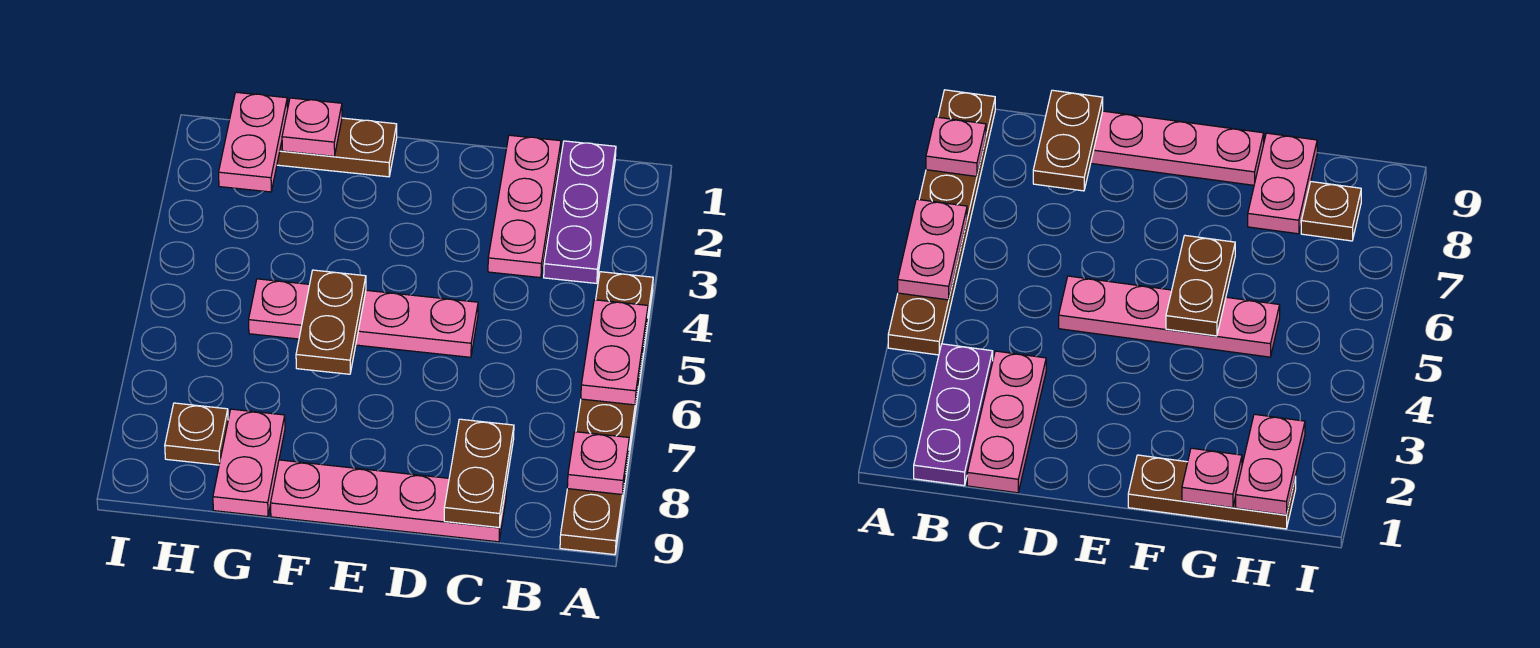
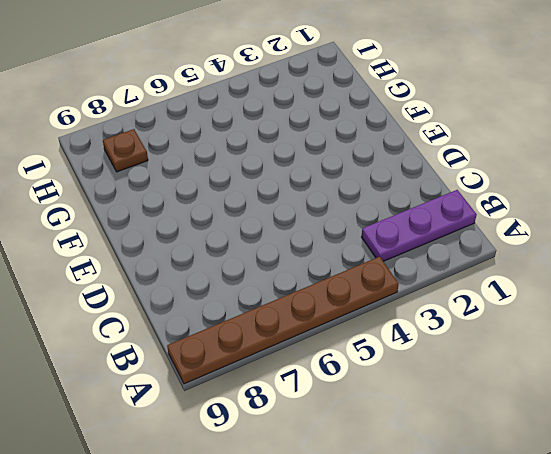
none -> pink 1x3 plate [488,135,561,278]
none -> pink 1x4 plate [271,460,506,542]
none -> pink 1x4 plate [249,279,478,357]

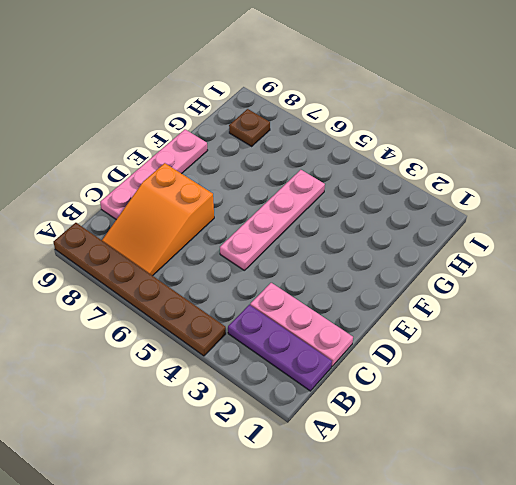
orange 2x3 slope [102,163,214,276] -> none
none -> brown 1x3 plate [277,118,397,177]
none -> pink 1x2 plate [213,409,285,517]
none -> pink 1x2 plate [581,300,648,405]

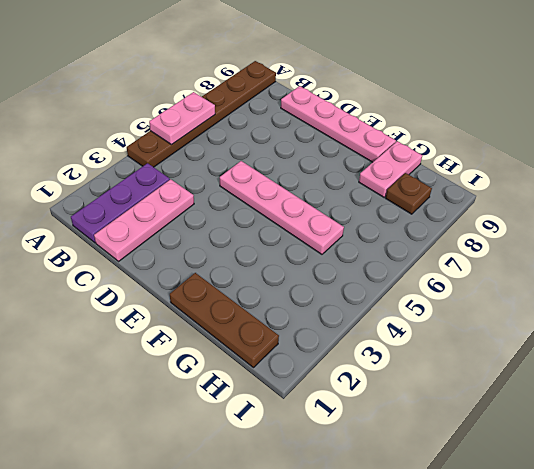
none -> pink 1x1 plate [567,432,629,495]
none -> brown 1x2 plate [444,419,514,528]
none -> brown 1x2 plate [296,270,366,374]

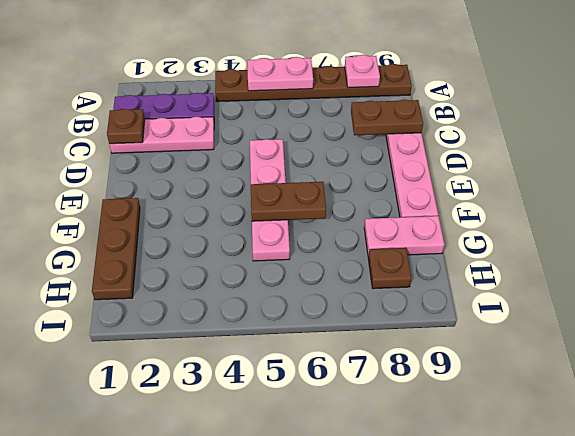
brown 1x1 plate [107,109,145,144] -> none
none -> pink 1x1 plate [282,98,342,156]
none -> pink 1x2 plate [219,92,288,192]

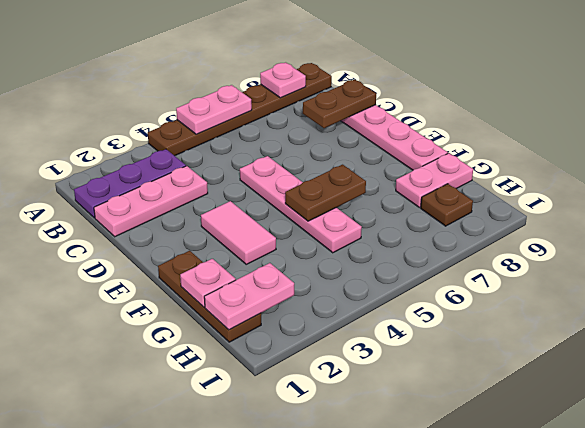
pink 1x2 tile [201,201,276,264] -> none

